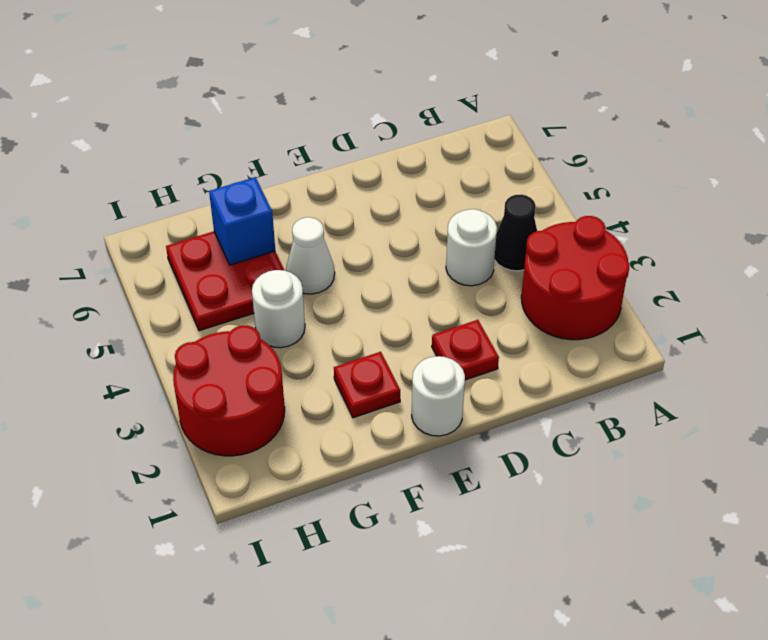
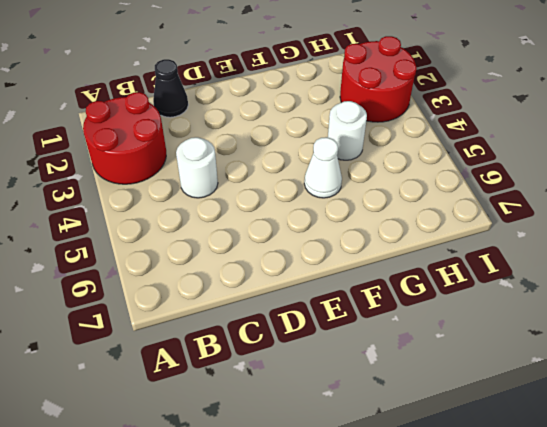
black 1x1 cone [153,59,188,117] -> black 1x1 cone moved to [494,194,537,271]
none -> red 1x1 plate [432,320,499,380]
none -> white 1x1 round brick [412,356,465,436]

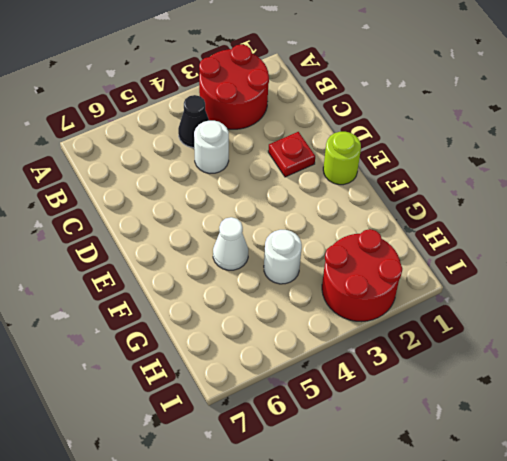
lime 1x1 round brick [323,132,361,185] -> white 1x1 round brick [412,356,465,436]
none -> red 1x1 plate [334,352,400,418]
none -> red 2x2 plate [166,231,284,331]

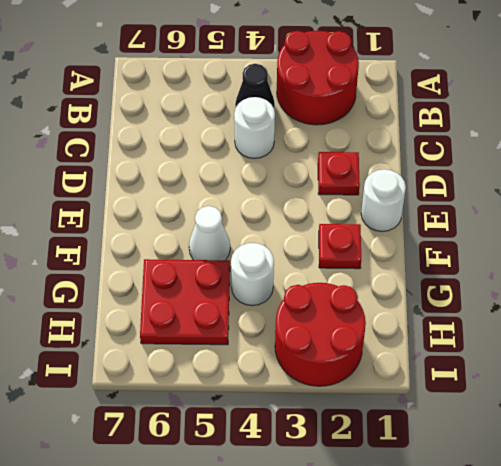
none -> blue 1x1 brick [209,177,275,265]

